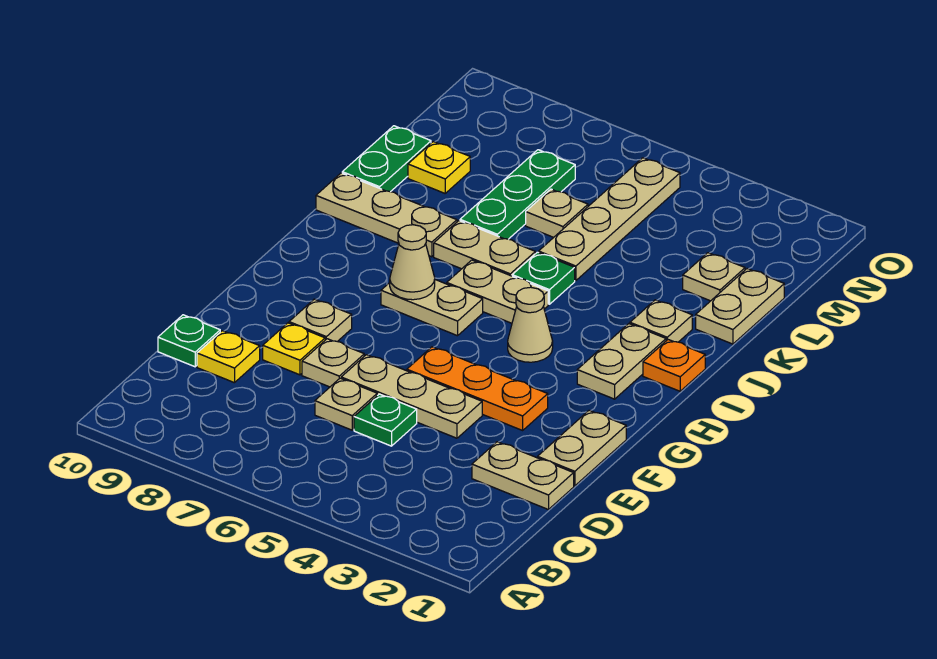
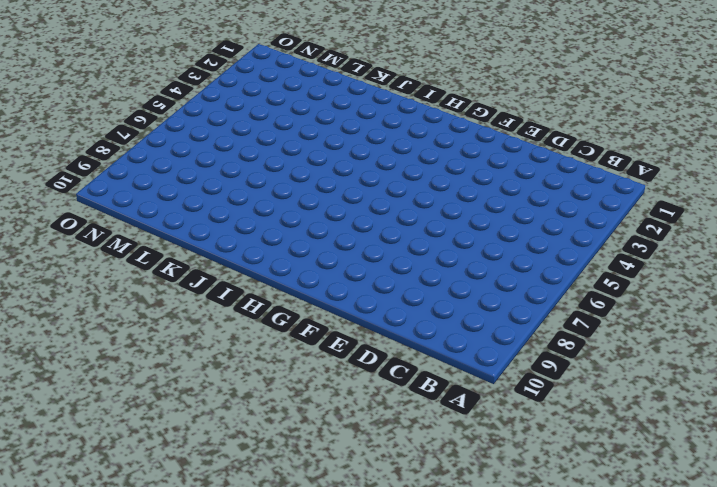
none -> tan 1x2 plate [472,442,574,510]
none -> green 1x1 plate [354,394,417,446]
none -> tan 1x1 plate [315,378,377,430]

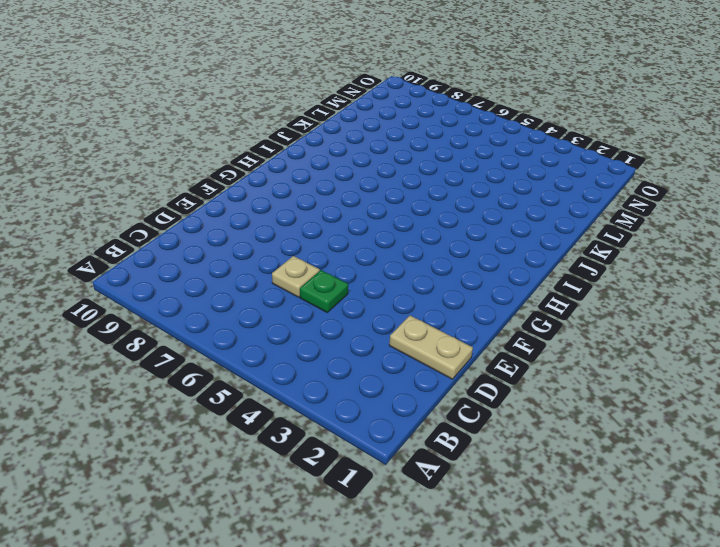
none -> yellow 1x1 plate [197,331,260,383]
none -> green 1x1 plate [158,315,220,367]
none -> tan 1x2 plate [538,410,626,486]

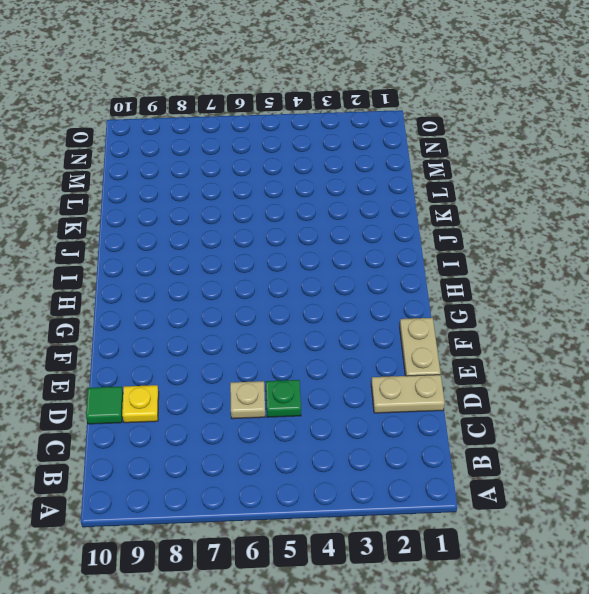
green 1x1 tile [86,387,123,424] -> green 1x1 plate [158,315,220,367]
none -> tan 1x3 plate [341,355,482,438]
none -> tan 1x1 plate [302,339,364,387]
none -> yellow 1x1 plate [263,323,325,375]

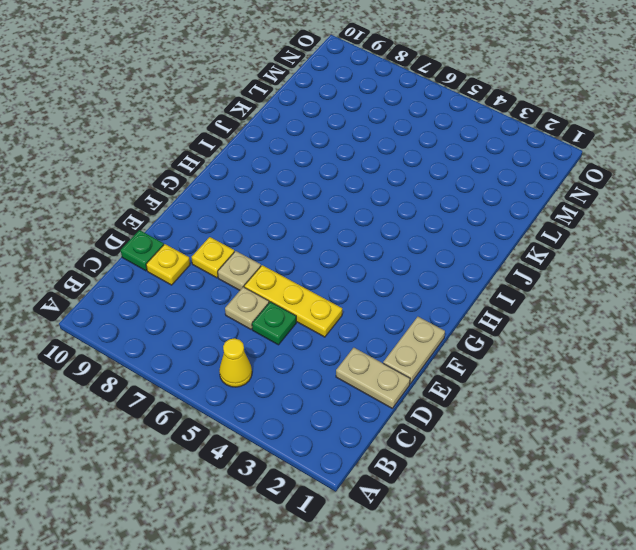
yellow 1x1 cone [219,338,252,387] -> none
yellow 1x3 plate [244,265,342,337] -> tan 1x3 plate [341,355,482,438]
none -> orange 1x3 plate [407,347,548,430]
none -> tan 1x1 plate [289,299,352,342]
none -> tan 1x2 plate [577,324,666,399]

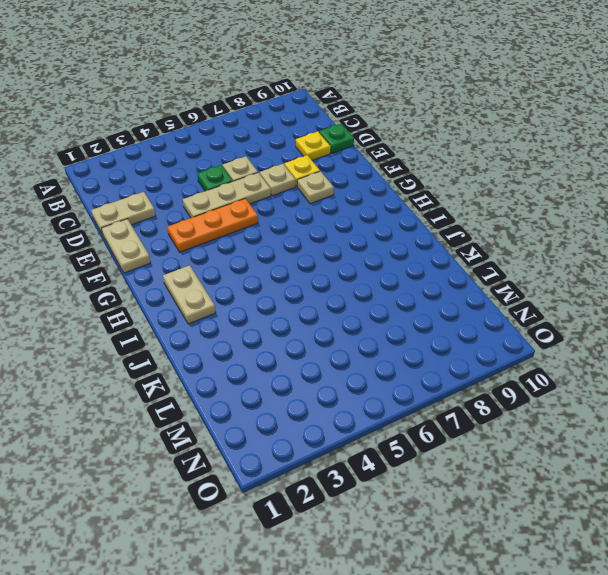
none -> tan 1x1 cone [508,287,553,362]
none -> tan 1x2 plate [381,280,483,336]
none -> orange 1x1 plate [643,340,705,391]

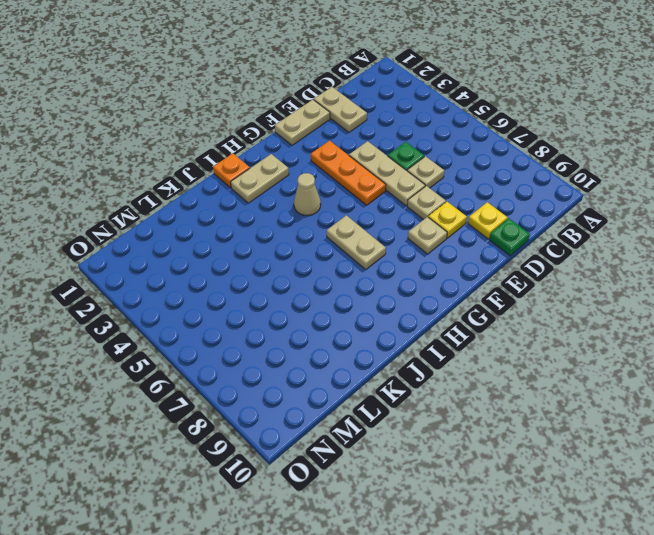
none -> tan 1x2 plate [447,260,548,323]
none -> tan 1x1 plate [630,300,692,342]
none -> green 1x1 plate [512,252,575,304]

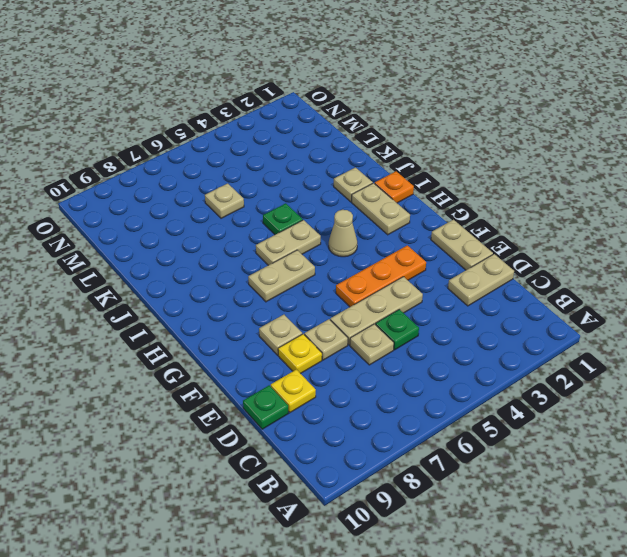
none -> tan 1x2 plate [434,221,535,276]
none -> tan 1x3 plate [316,173,457,257]
none -> tan 1x2 plate [696,269,784,344]

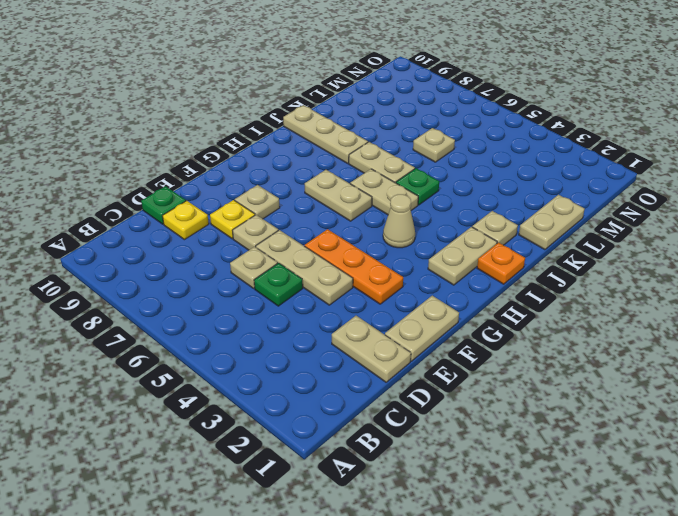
none -> tan 1x4 plate [539,158,680,281]
none -> green 1x3 plate [460,150,575,239]
none -> green 1x2 plate [342,126,431,192]

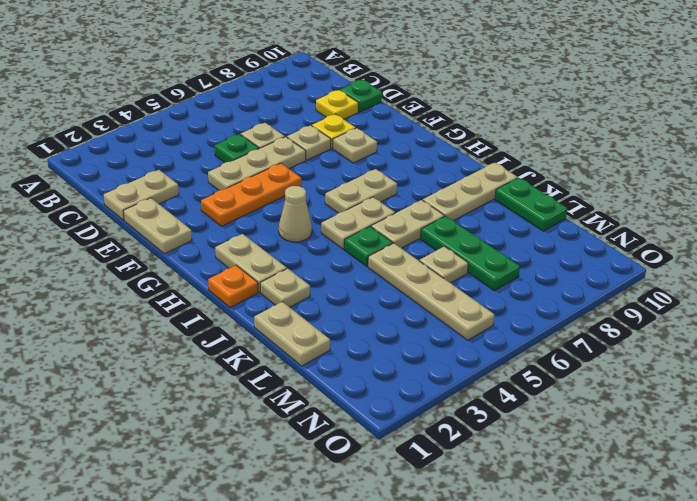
none -> tan 1x1 plate [683,253,745,301]
none -> yellow 1x1 plate [408,142,470,193]
none -> tan 1x1 cone [390,225,435,300]

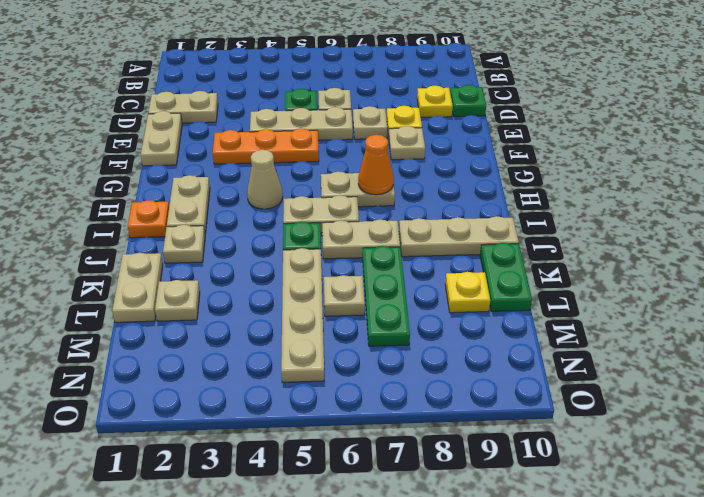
orange 1x1 cone [358,135,394,195] -> tan 1x1 cone [390,225,435,300]

